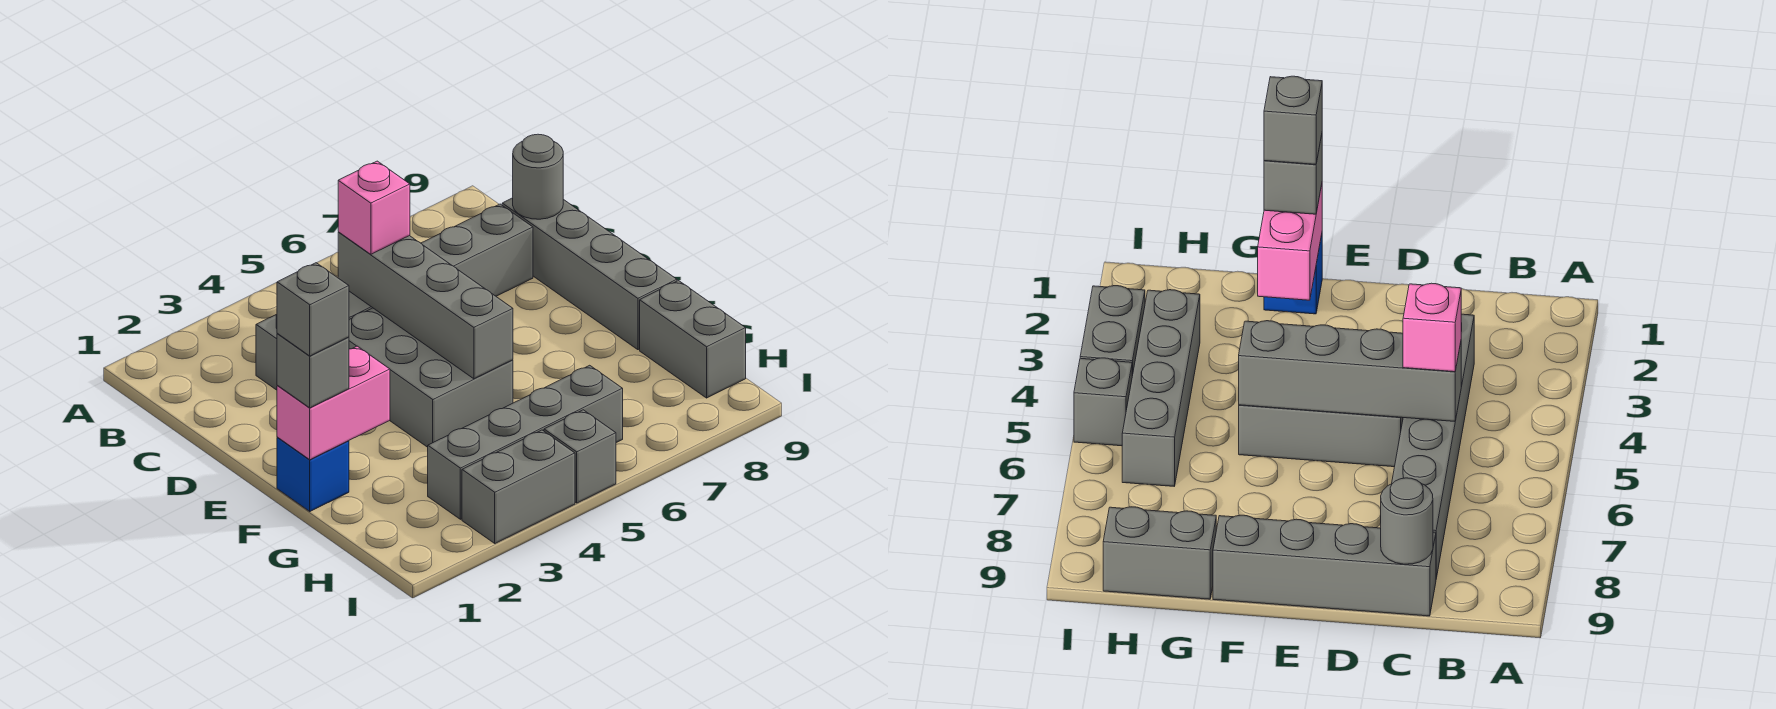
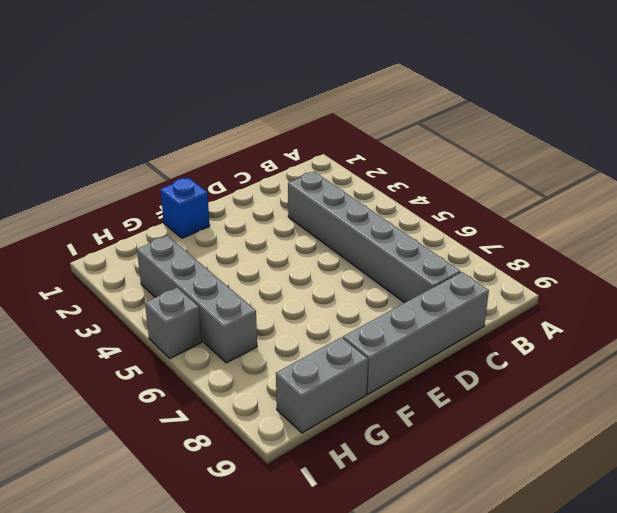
none -> grey 2x3 brick [349,308,513,447]
none -> grey 1x2 brick [462,430,575,543]
none -> grey 1x4 brick [338,232,513,379]

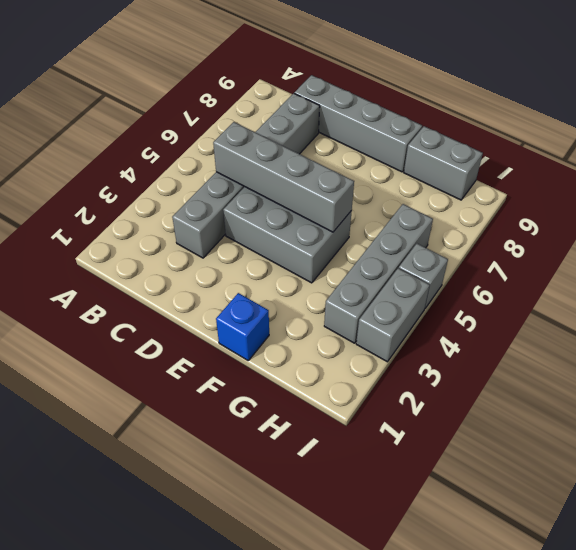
none -> grey 1x1 round brick [513,134,563,219]
none -> pink 1x2 brick [277,346,390,460]
none -> pink 1x1 brick [338,161,410,254]

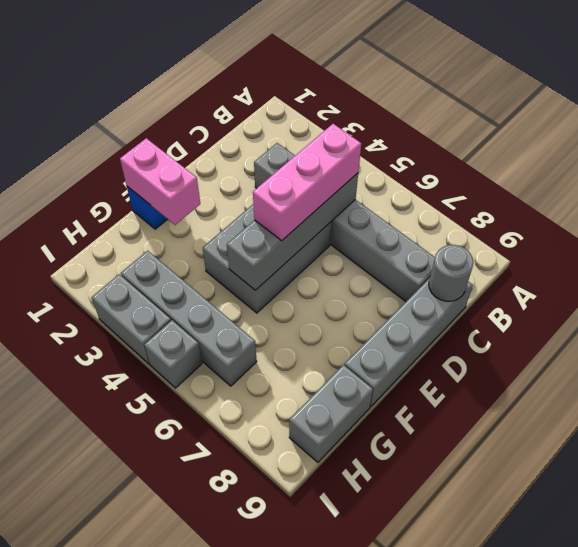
pink 1x3 brick [253,124,361,241] -> pink 1x1 brick [338,161,410,254]
none -> grey 1x1 brick [277,334,349,408]
none -> grey 1x1 brick [277,263,349,356]

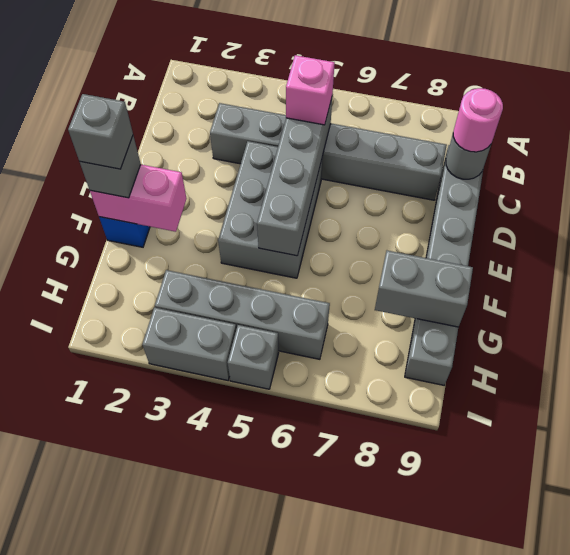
pink 1x1 round brick [453,88,503,152] -> none
grey 1x2 brick [375,251,473,327] -> none

